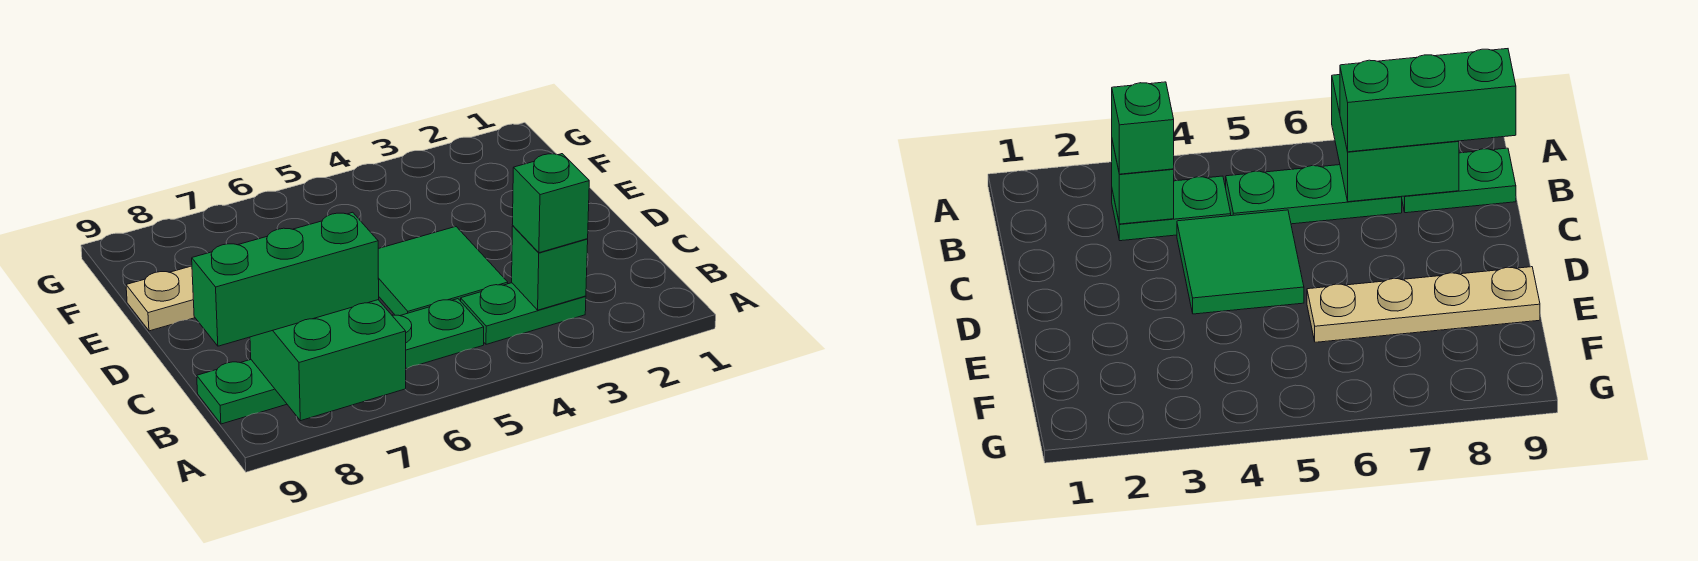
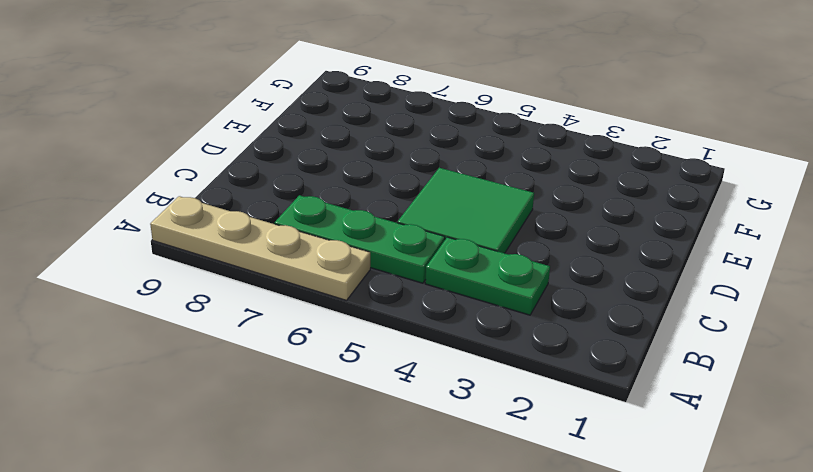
tan 1x4 plate [150,196,370,300] -> tan 1x4 plate moved to [126,266,195,331]
none -> green 1x2 plate [197,360,287,424]
none -> green 2x2 brick [250,300,406,421]

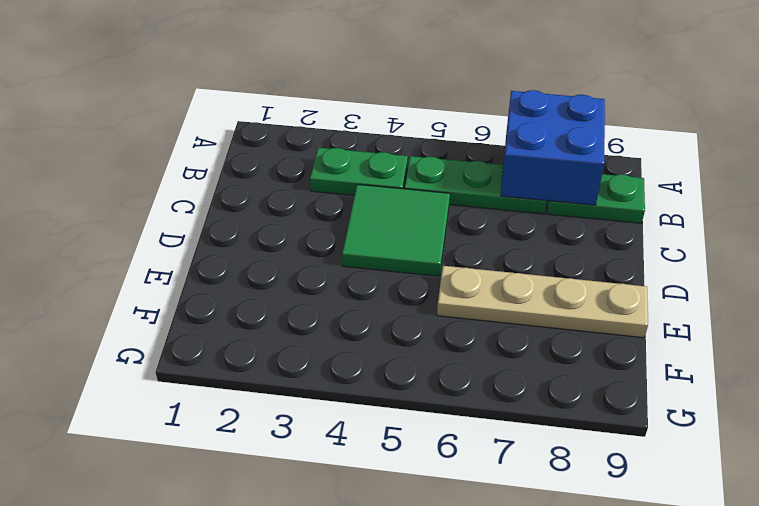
blue 2x2 brick [501,90,605,205] -> green 2x2 brick [250,300,406,421]
none -> green 1x1 brick [512,226,588,310]
none -> green 1x1 brick [512,154,589,253]

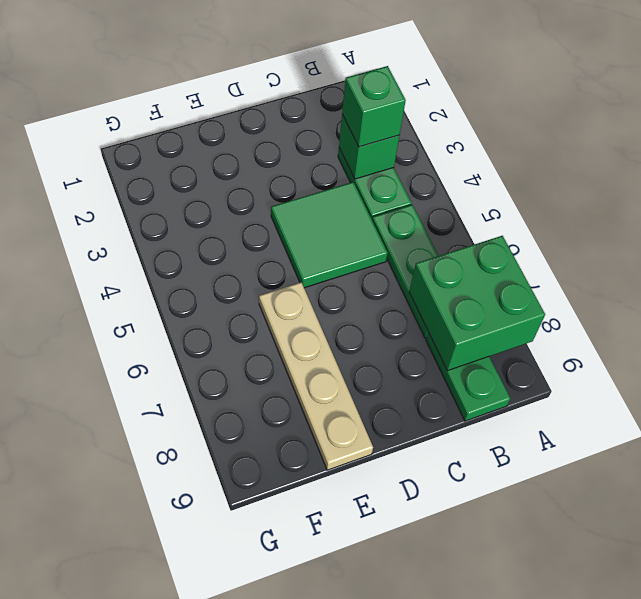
none -> green 1x3 brick [192,212,379,346]

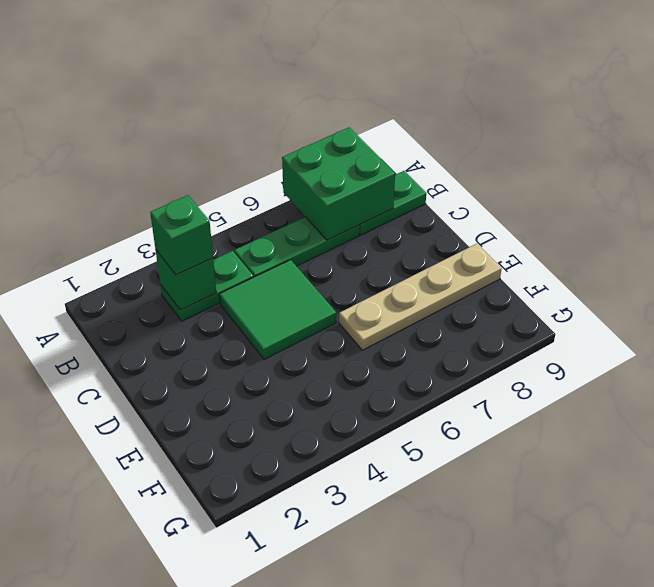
none -> green 1x3 brick [192,212,379,346]

